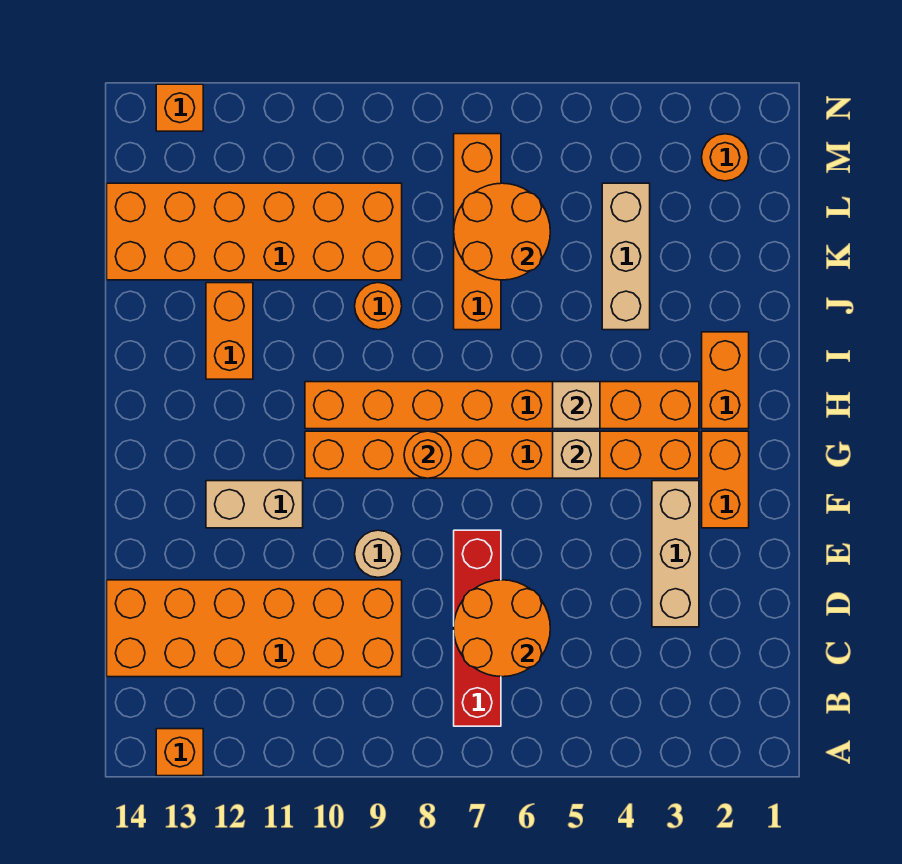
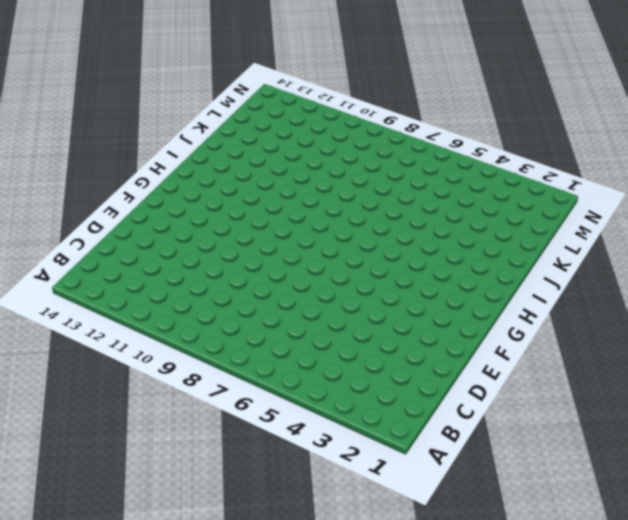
none -> orange 1x1 brick [156,729,203,776]
none -> red 1x4 brick [454,530,501,726]
none -> orange 2x6 brick [107,580,402,677]

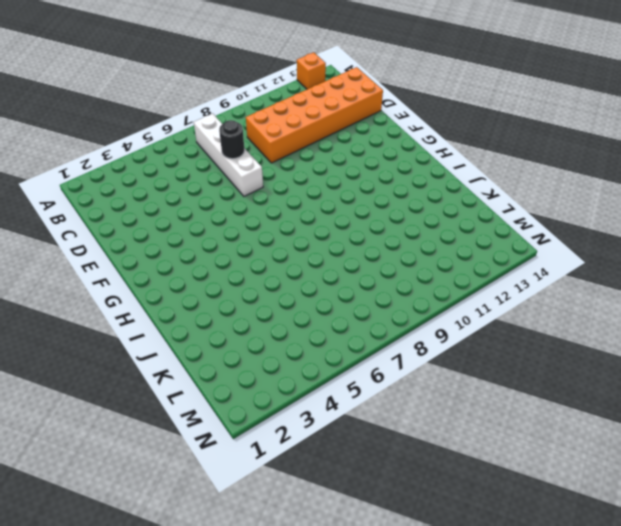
white 1x4 brick [194,114,263,196] -> red 1x4 brick [454,530,501,726]
black 1x1 round brick [219,120,245,159] -> orange 2x2 round brick [454,580,550,677]
none -> tan 1x3 brick [652,481,699,627]
none -> tan 1x1 round brick [355,530,402,577]
none -> orange 1x2 brick [702,431,749,528]

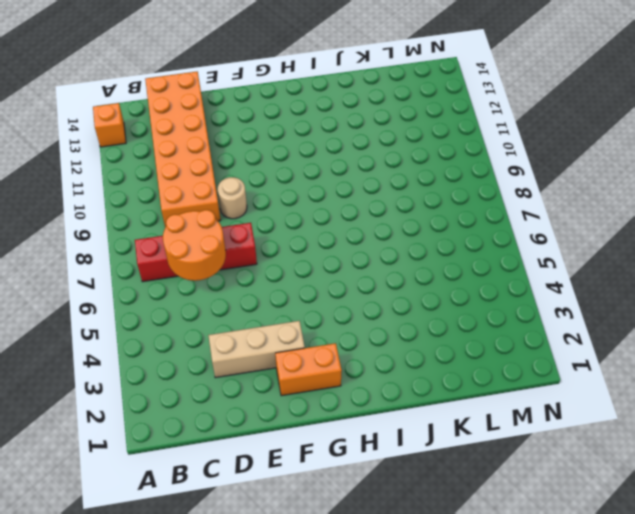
none -> tan 1x2 brick [206,481,303,528]
none -> orange 1x8 brick [305,431,699,478]
none -> orange 1x2 brick [702,332,749,429]

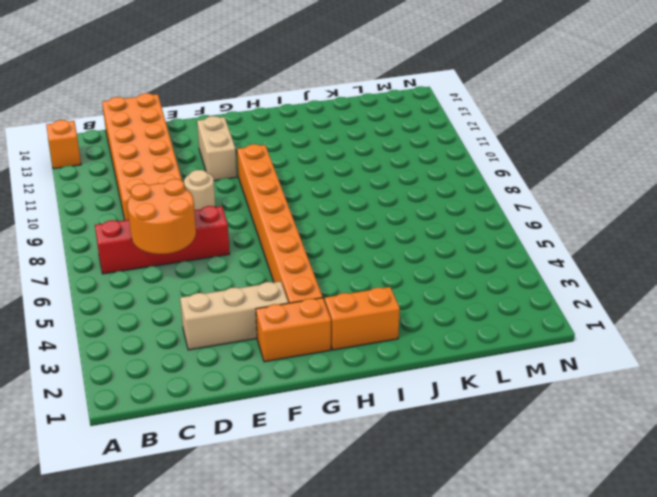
none -> orange 1x8 brick [305,382,699,429]
none -> orange 1x2 brick [206,283,253,379]
none -> tan 1x3 brick [602,183,650,330]

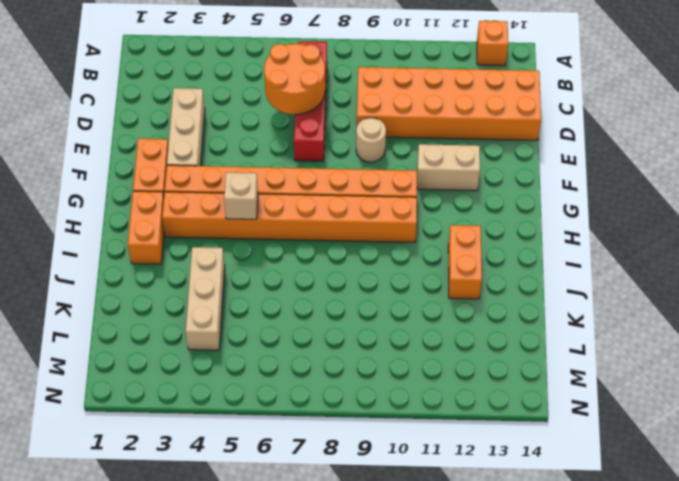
none -> orange 1x4 brick [454,134,501,330]
none -> orange 1x1 round brick [355,283,402,330]
none -> orange 2x6 brick [107,183,402,280]

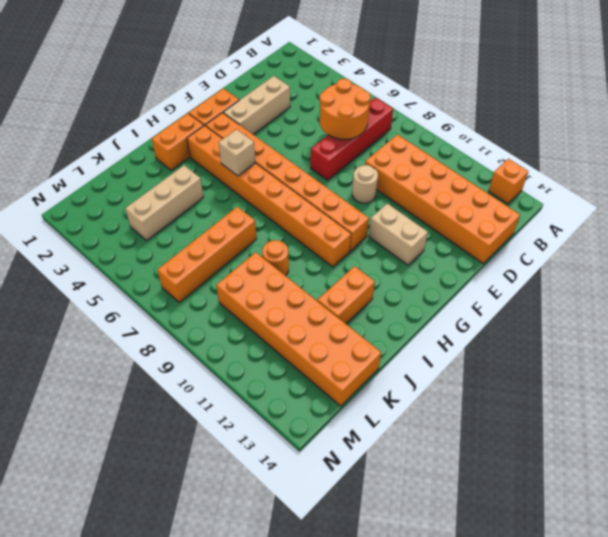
none -> orange 1x1 round brick [702,134,749,181]
none -> orange 1x1 brick [156,84,203,131]
none -> tan 1x1 brick [553,431,600,478]

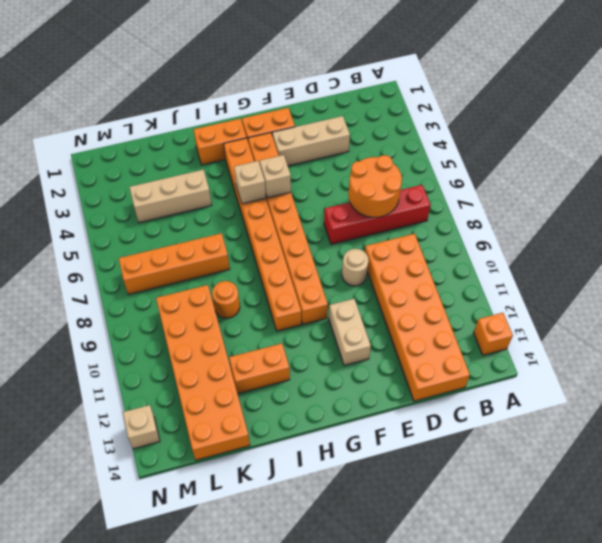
tan 1x1 brick [123,405,160,449] -> orange 1x1 brick [156,84,203,131]
none -> orange 1x1 round brick [702,134,749,181]
none -> orange 1x1 round brick [404,431,451,478]
none -> orange 2x2 round brick [454,183,550,280]

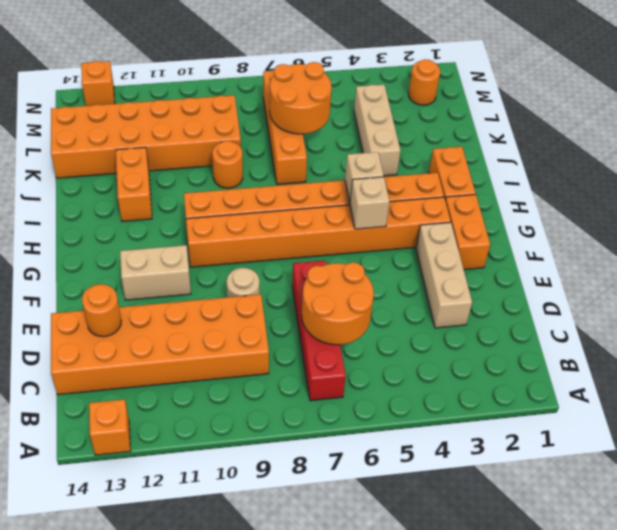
orange 1x1 round brick [82,284,121,337] -> orange 1x1 round brick moved to [404,431,451,478]

